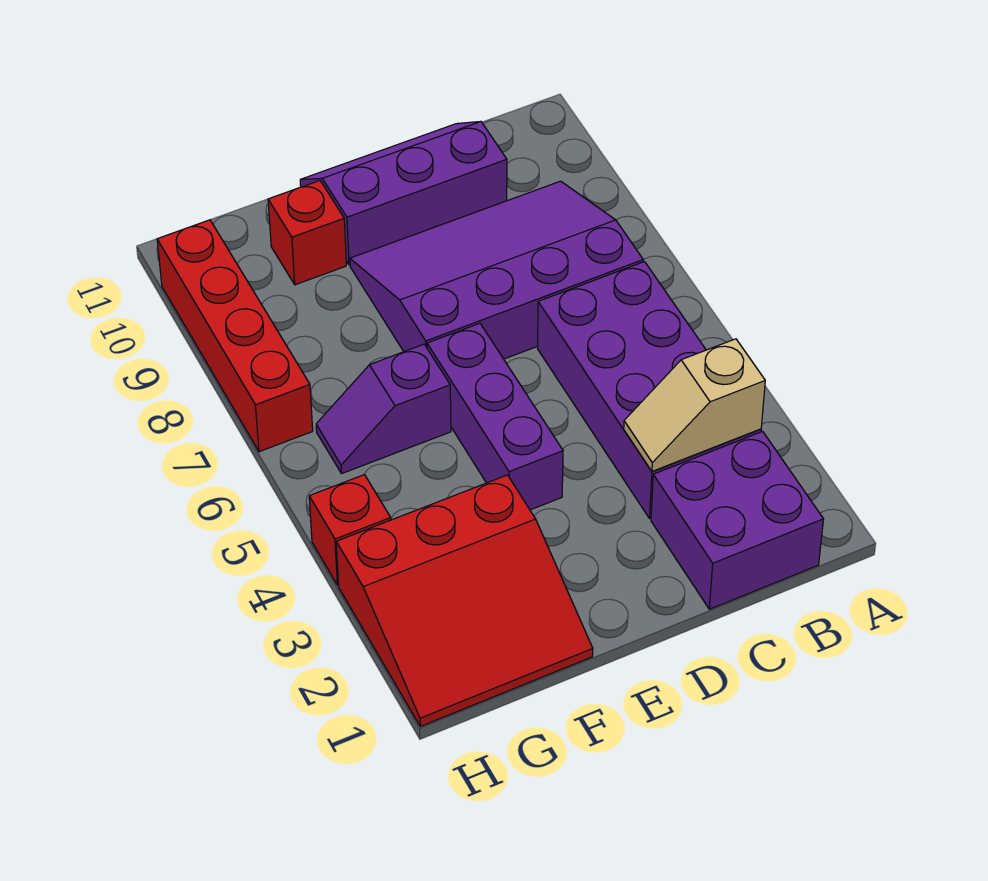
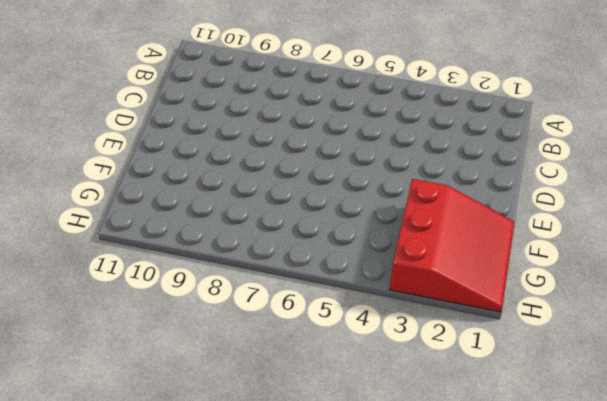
none -> purple 2x2 brick [651,431,823,609]
none -> purple 2x4 brick [538,262,761,518]

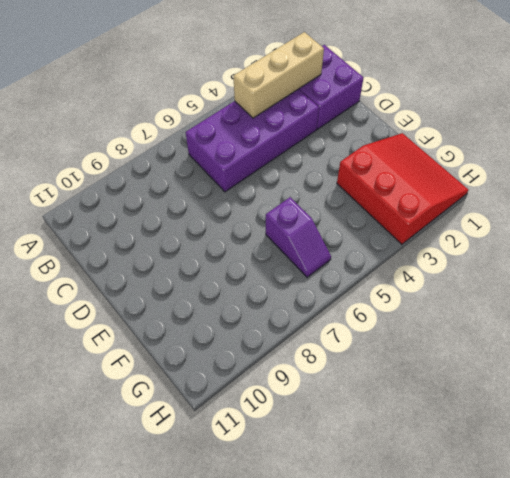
tan 1x3 brick [233,32,324,118] -> tan 1x2 slope [624,339,765,471]
none -> purple 3x4 slope [350,181,643,359]
none -> purple 2x3 slope [300,122,507,265]

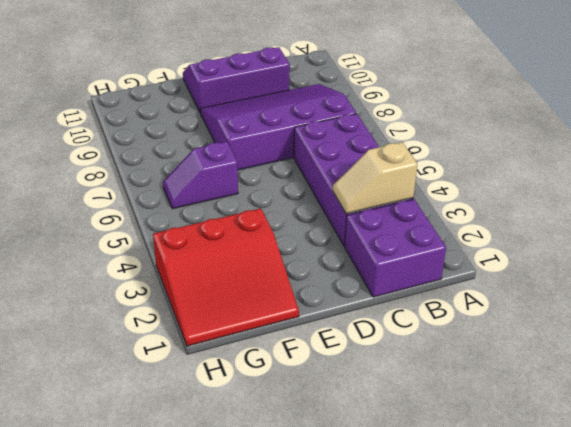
none -> purple 1x3 brick [427,323,563,510]
none -> red 1x1 brick [268,181,346,285]

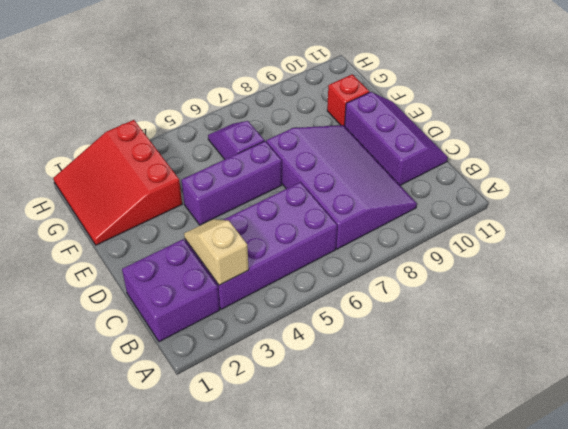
none -> red 1x1 brick [309,475,391,585]
none -> red 1x4 brick [157,220,313,452]

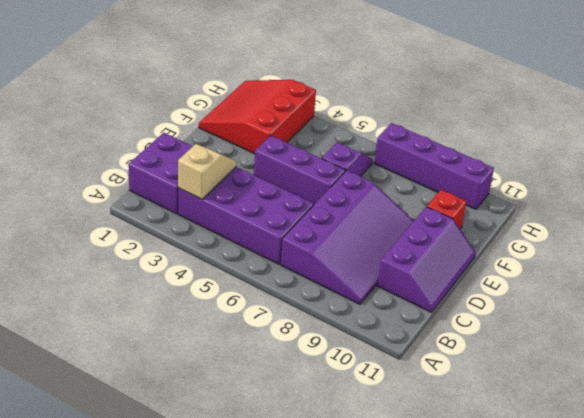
purple 1x4 brick [374,123,494,209] -> red 1x4 brick [157,220,313,452]
none -> red 1x1 brick [309,475,391,585]

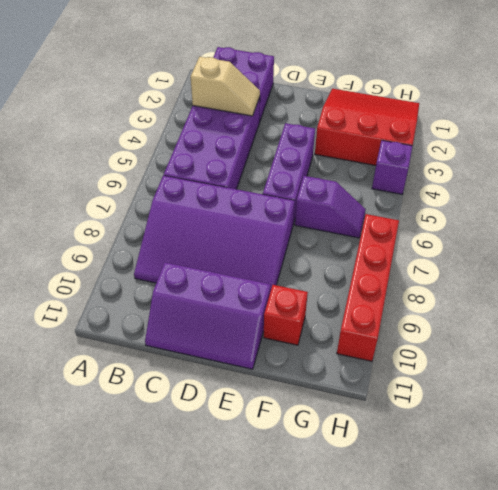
purple 1x1 brick [372,140,412,194] -> red 1x1 brick [309,475,391,585]

